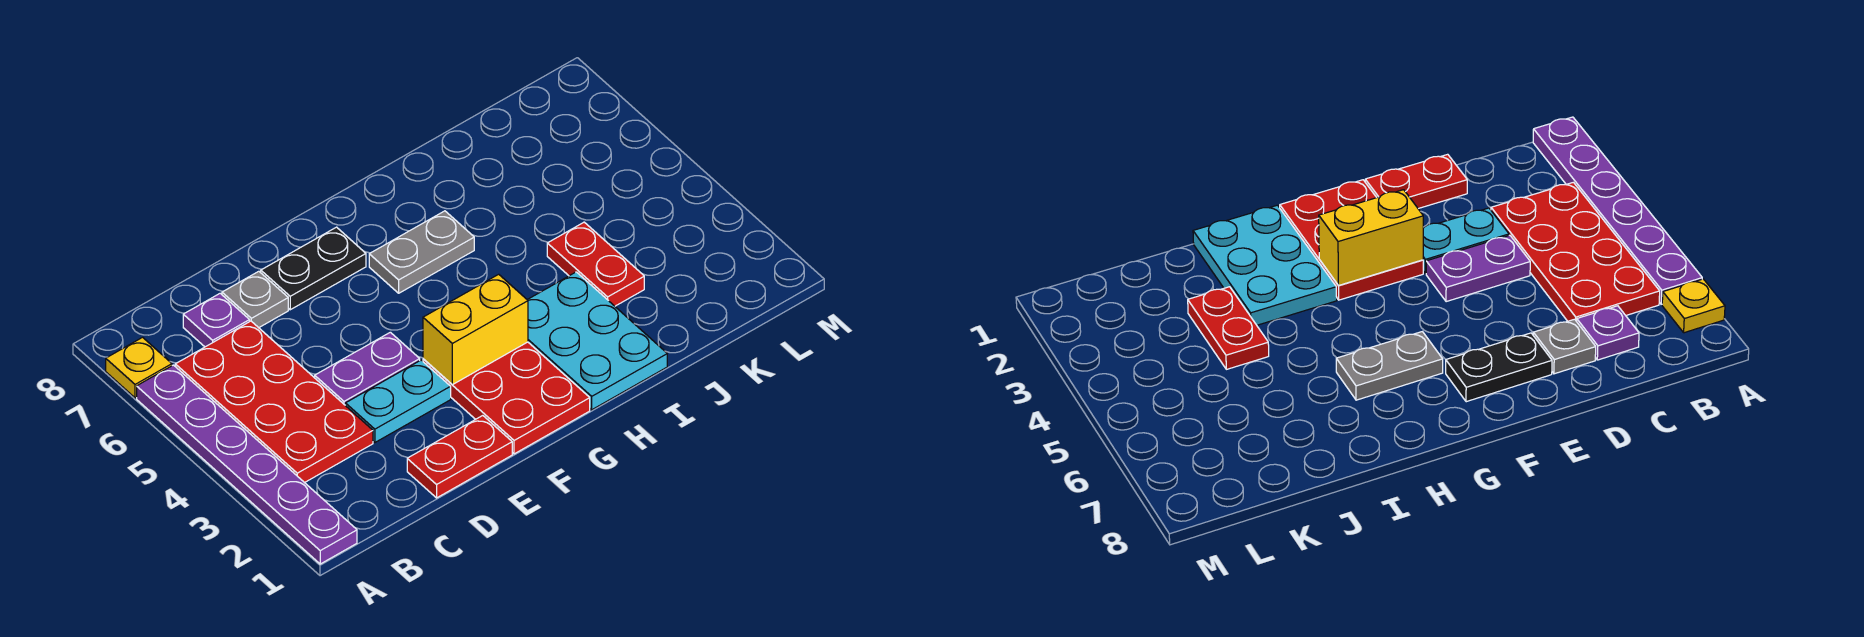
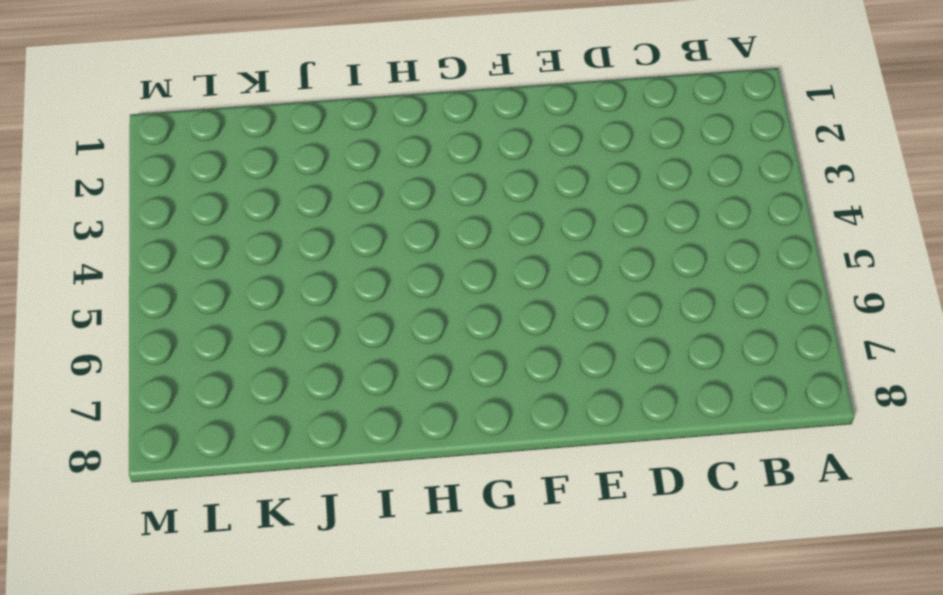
none -> purple 1x6 plate [137,365,357,564]
none -> yellow 1x1 plate [106,337,172,398]
none -> red 2x4 plate [175,321,373,483]

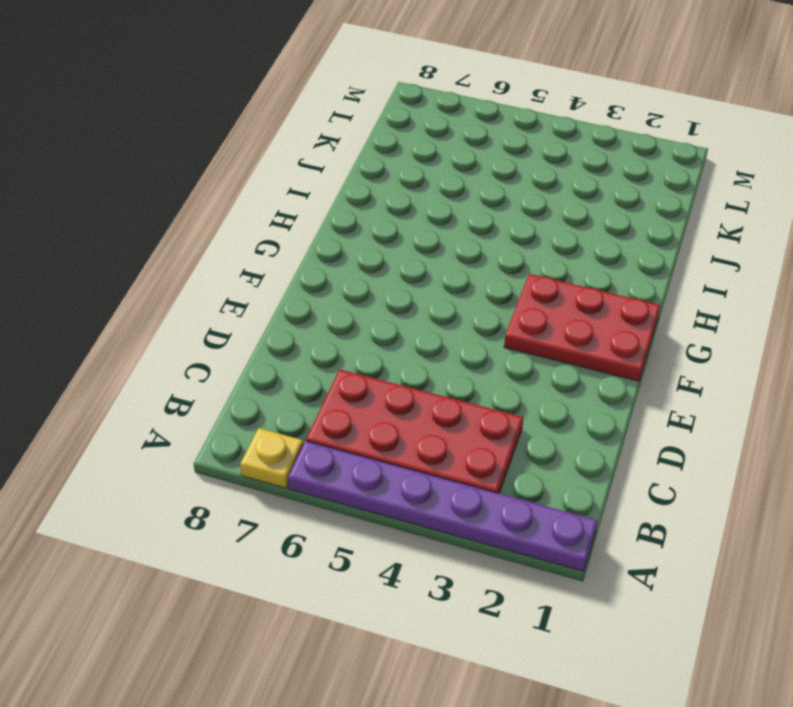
none -> purple 1x1 plate [183,293,250,347]
none -> red 1x2 plate [407,416,512,498]
none -> cyan 1x2 plate [345,360,451,442]

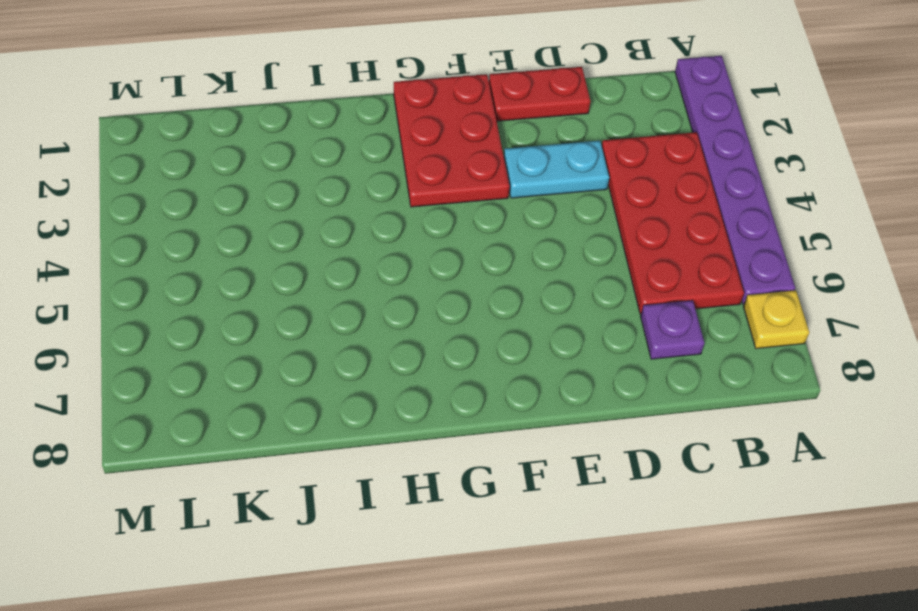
none -> purple 1x2 plate [315,332,420,405]
none -> grey 1x1 plate [222,271,288,328]
none -> black 1x2 plate [261,227,366,310]

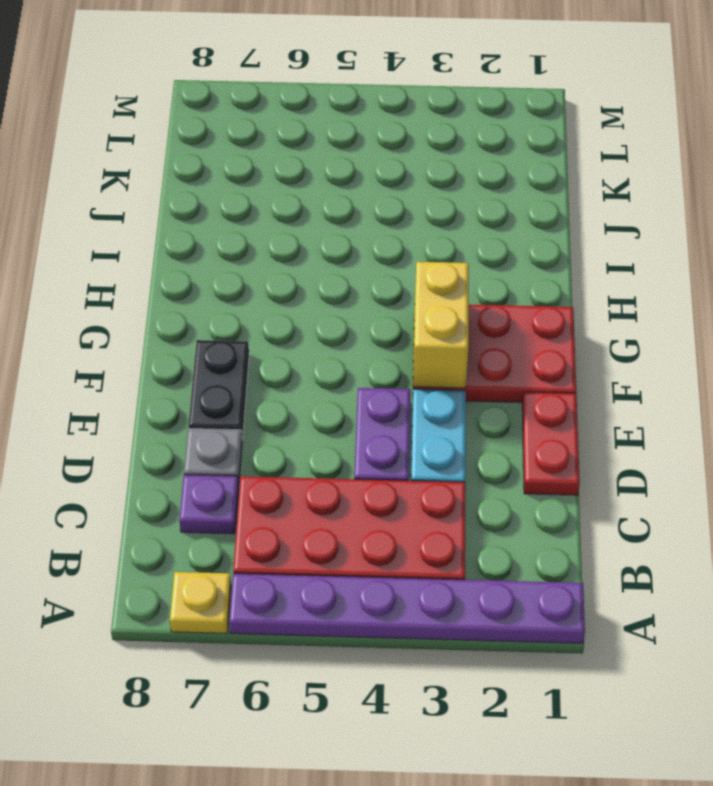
none -> grey 1x2 plate [369,211,474,293]
none -> cyan 2x3 plate [528,272,667,410]
none -> red 1x2 plate [547,222,644,306]

